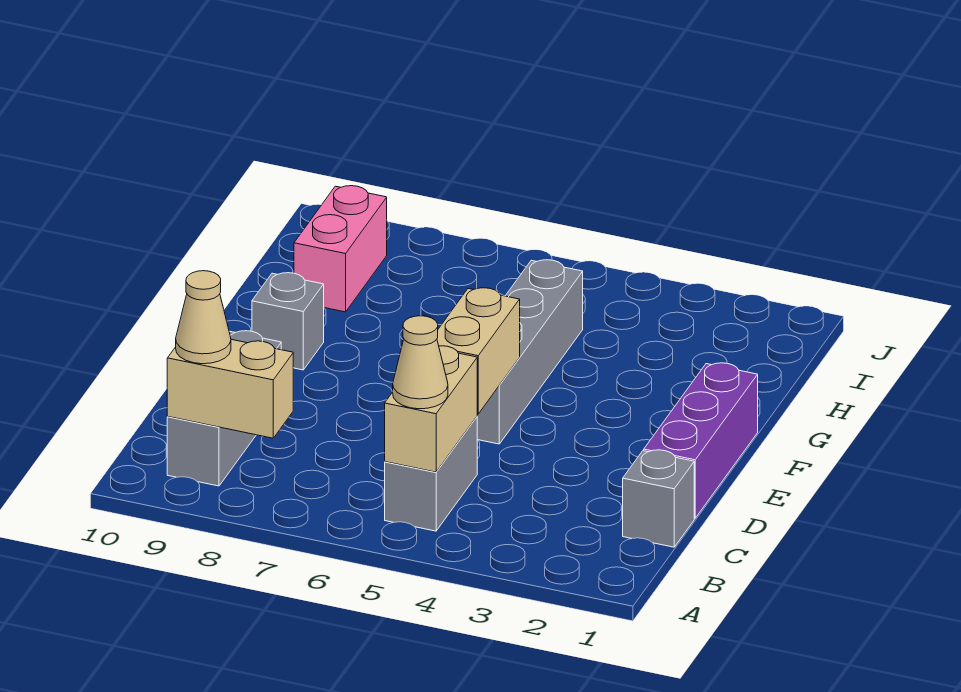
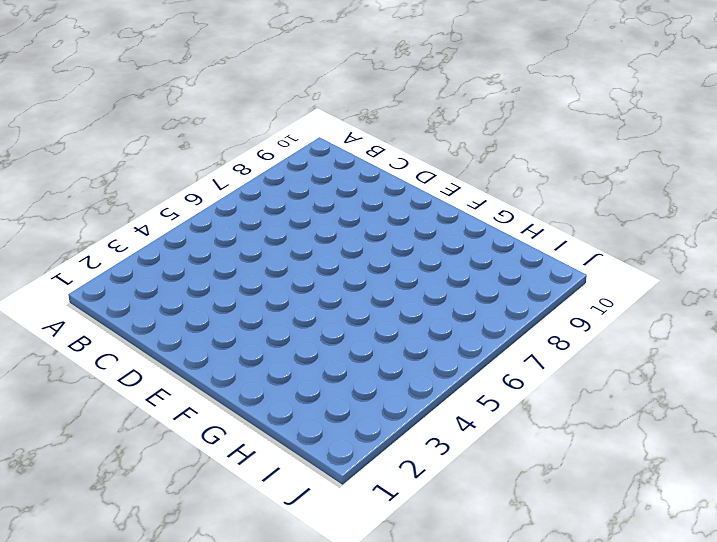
none -> grey 1x2 brick [385,417,477,531]
none -> grey 1x3 brick [167,331,281,486]
none -> grey 1x1 brick [623,450,694,547]

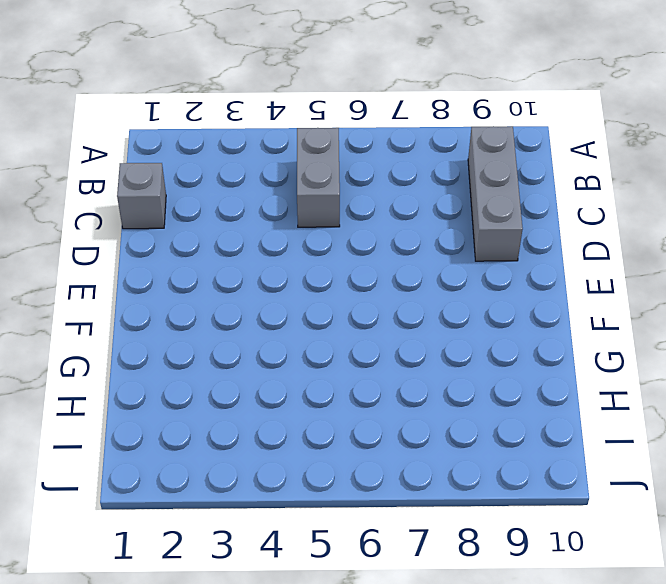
none -> purple 1x3 brick [644,363,758,518]
none -> grey 1x4 brick [477,260,583,444]
none -> grey 1x1 brick [252,273,324,370]

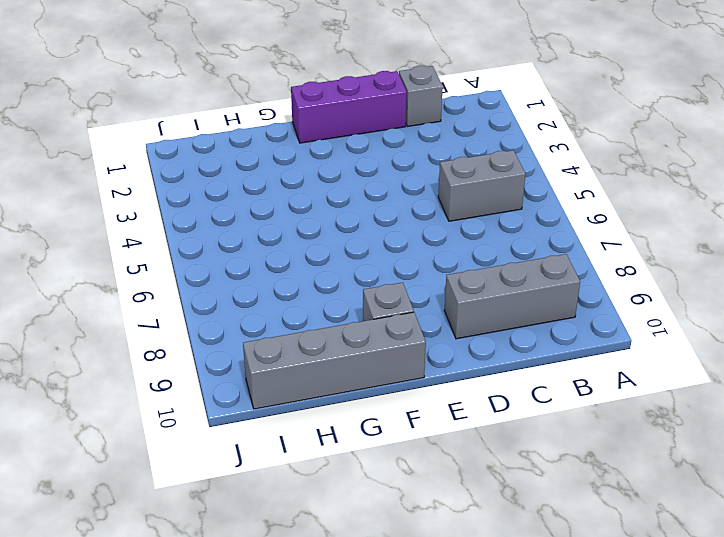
grey 1x4 brick [243,312,426,409] -> grey 1x4 brick moved to [477,260,583,444]
none -> pink 1x2 brick [294,186,387,312]
none -> tan 1x2 brick [385,346,477,472]
none -> tan 1x2 brick [167,339,293,438]

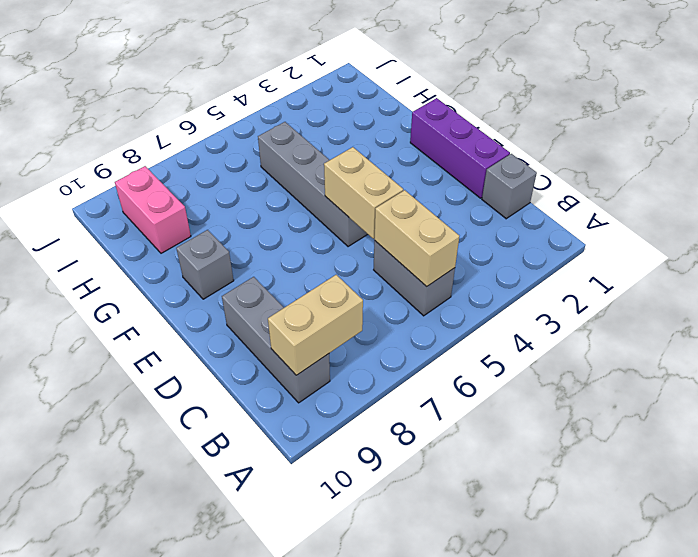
none -> tan 1x1 cone [393,316,448,409]
none -> tan 1x1 cone [176,271,231,364]

